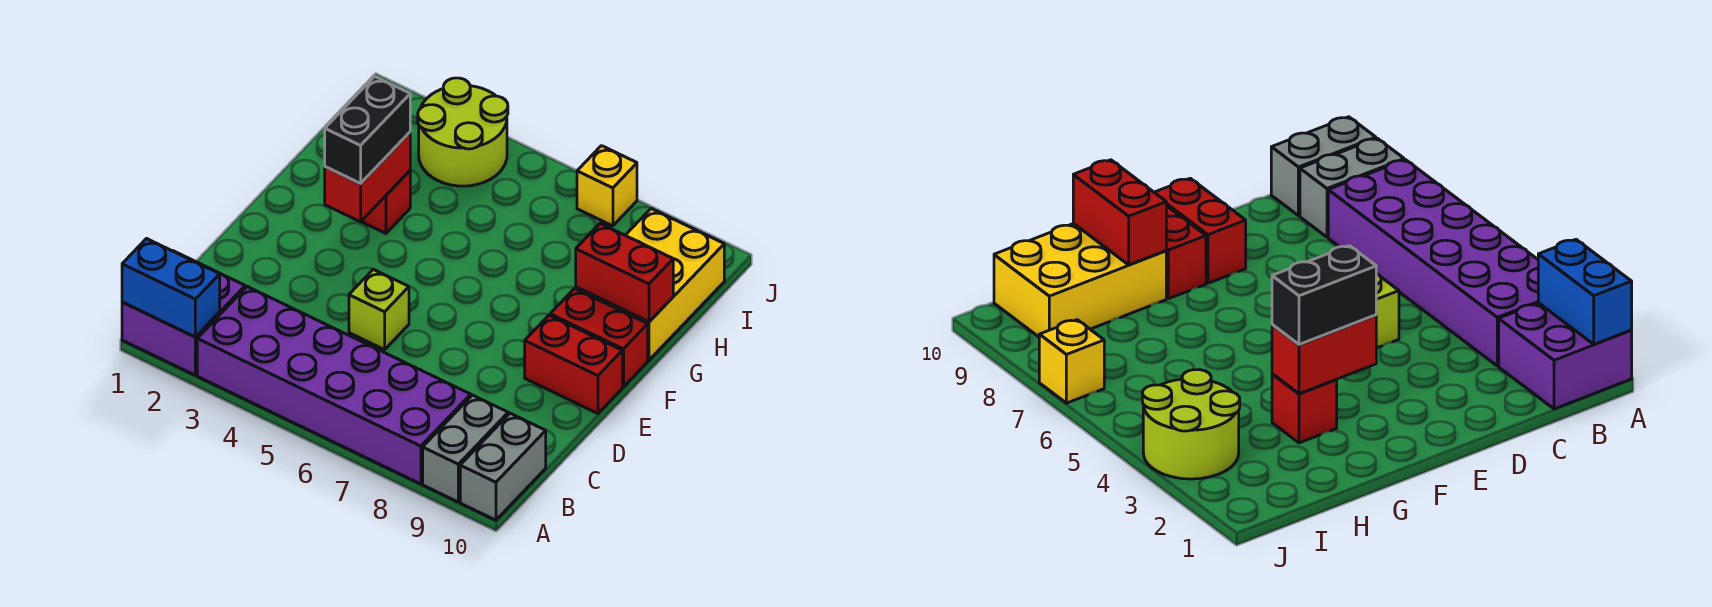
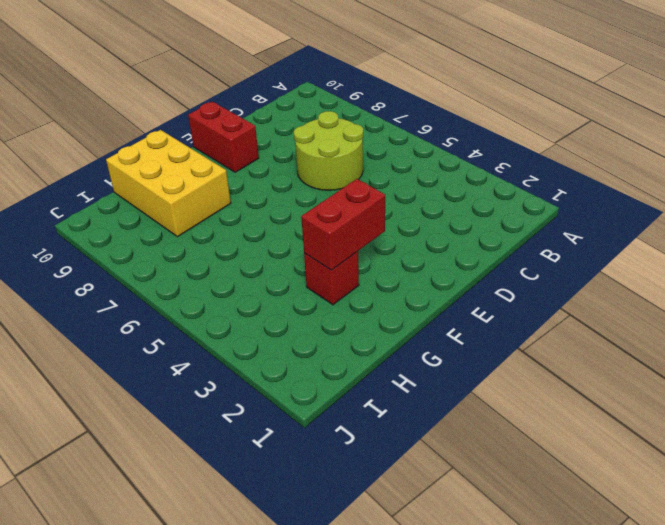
lime 2x2 round brick [294,111,363,190] -> lime 2x2 round brick moved to [418,78,508,186]
yellow 2x3 brick [106,130,231,237] -> yellow 2x3 brick turned to [576,208,724,360]
none -> purple 2x2 brick [122,250,245,375]
none -> purple 2x6 brick [197,286,471,484]
none -> grey 1x2 brick [423,395,508,502]

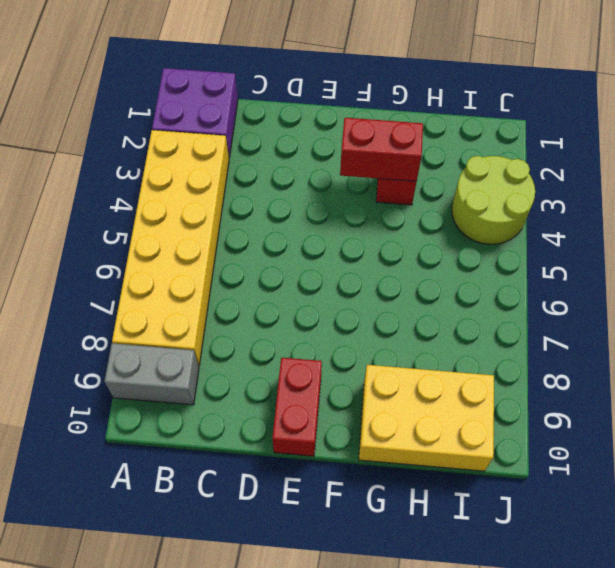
yellow 2x6 brick [112,130,229,366] -> purple 2x6 brick [197,286,471,484]
none -> grey 1x2 brick [460,413,546,520]
none -> lime 1x1 brick [349,269,409,350]
none -> red 1x2 brick [550,288,648,387]

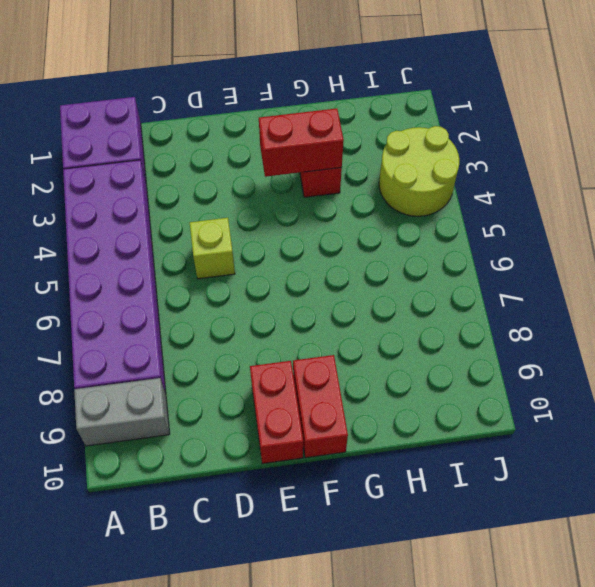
none -> grey 1x2 brick [460,413,546,520]
none -> yellow 2x3 brick [576,208,724,360]
none -> yellow 1x1 brick [577,146,637,226]

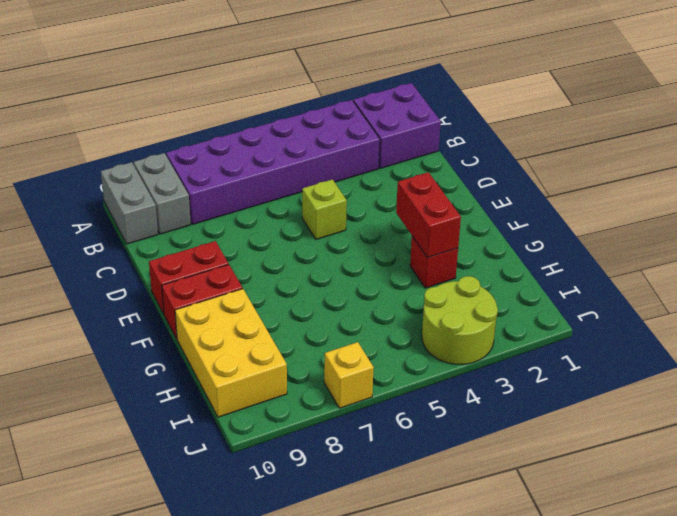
none -> blue 1x2 brick [122,239,220,337]
none -> red 1x2 brick [576,224,673,322]
none -> black 1x2 brick [325,76,410,184]

